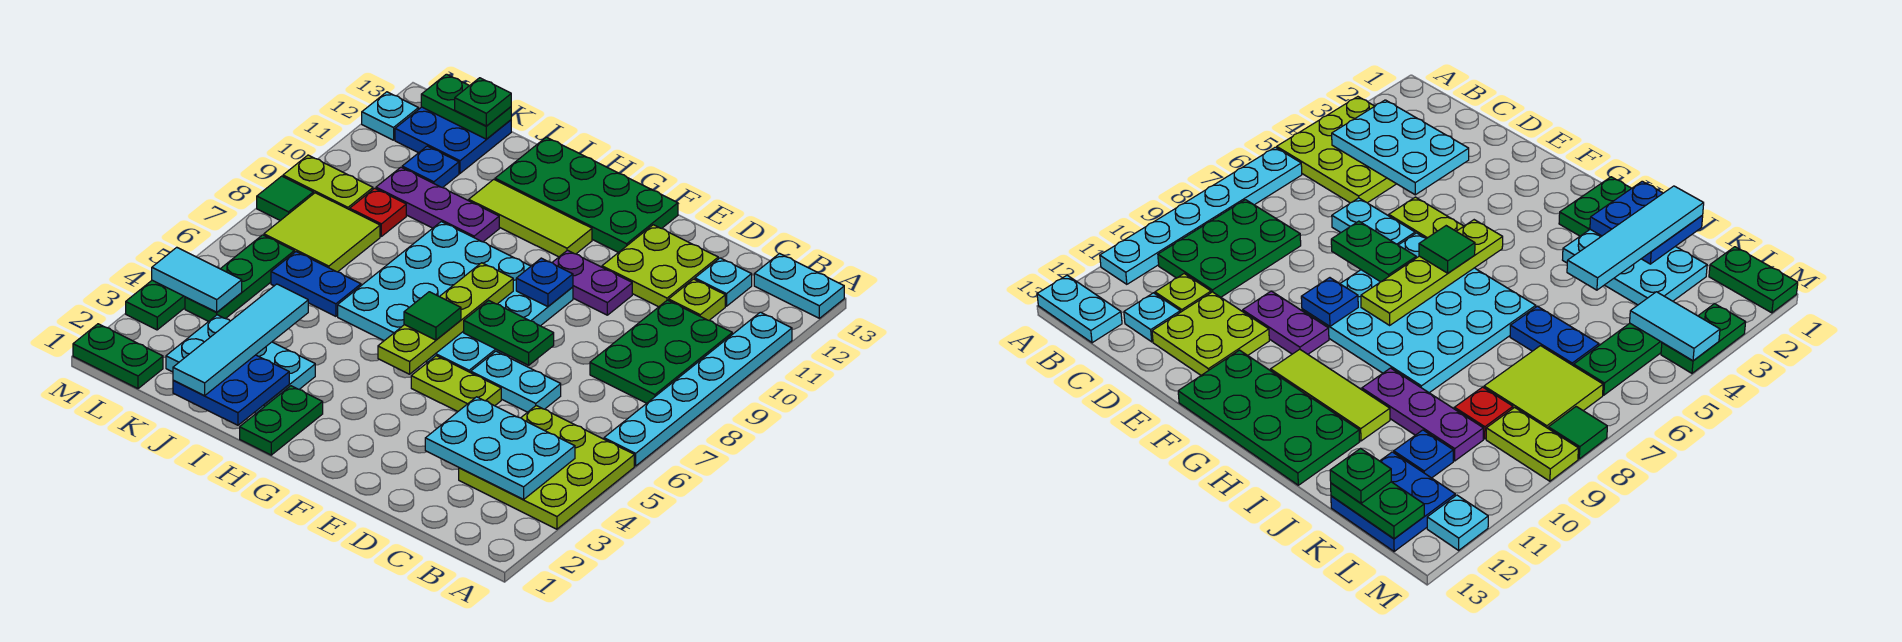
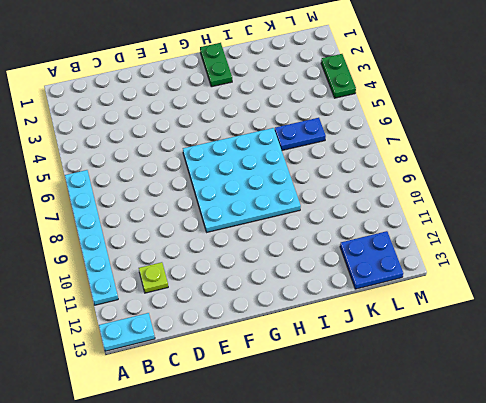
none -> lime 3x3 plate [459,406,634,529]
none -> green 2x3 plate [590,300,732,403]
none -> cyan 1x1 plate [695,258,752,306]
none -> cyan 1x2 plate [471,351,561,412]

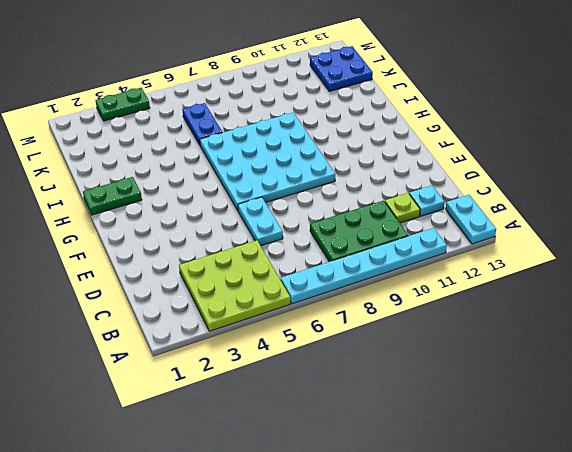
none -> lime 2x2 plate [602,225,718,307]
none -> lime 1x2 plate [411,356,501,411]
none -> purple 1x2 plate [552,250,632,315]
none -> green 2x4 plate [495,137,678,253]

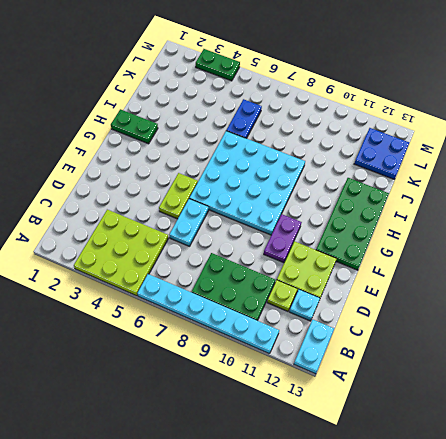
none -> lime 1x3 tile [469,179,592,257]
none -> cyan 2x3 plate [166,315,315,413]
none -> purple 1x3 plate [376,167,499,242]
none -> lime 2x2 tile [264,193,380,272]

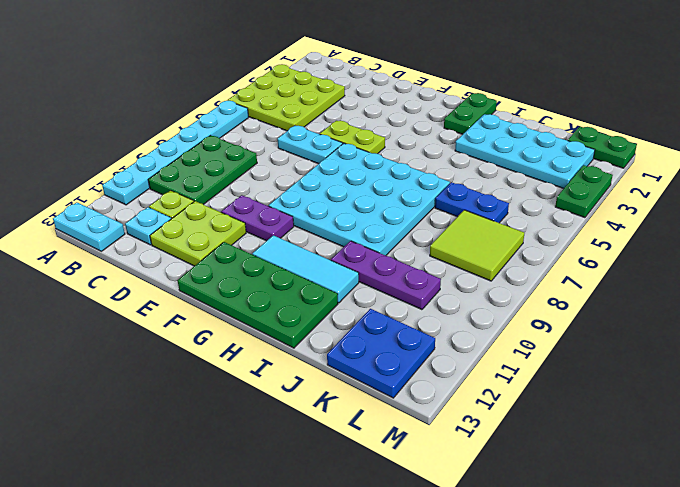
cyan 1x3 tile [252,235,359,303] -> lime 1x3 tile [469,179,592,257]
cyan 2x4 plate [455,114,595,189] -> cyan 2x3 plate [166,315,315,413]
none -> red 1x1 plate [350,188,406,236]
none -> blue 1x1 plate [402,146,459,188]
none -> green 1x3 plate [185,235,294,321]
none -> lime 1x2 plate [283,155,373,210]

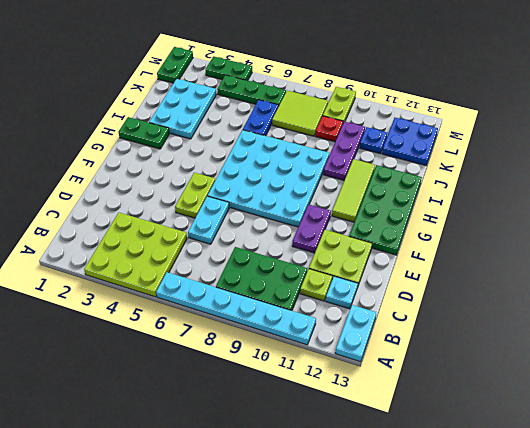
none -> green 1x1 tile [257,176,314,220]
none -> cyan 1x1 plate [362,92,419,140]
none -> cyan 2x3 plate [425,397,575,499]
none -> green 1x2 plate [464,300,554,365]

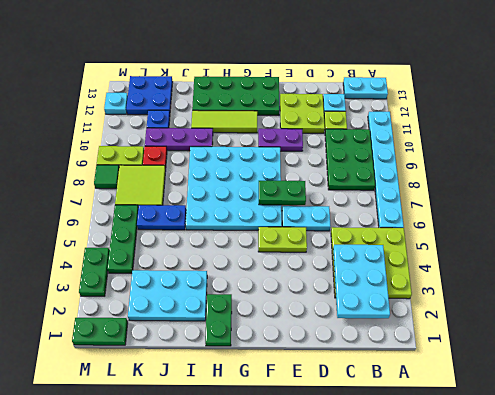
cyan 2x3 plate [333,245,390,318] -> cyan 2x3 plate turned to [425,397,575,499]
none -> blue 1x1 plate [516,258,573,307]
none -> lime 1x4 plate [378,263,513,374]
none -> blue 2x2 plate [173,355,289,425]
none -> green 1x2 plate [421,74,511,139]

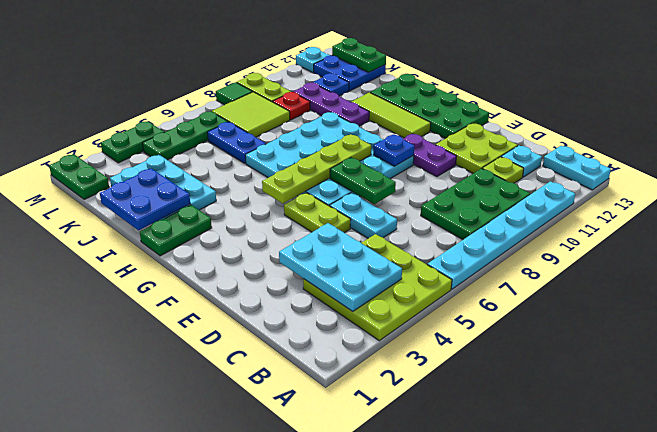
none -> cyan 1x2 tile [152,247,242,312]
none -> green 1x1 tile [404,292,461,340]
none -> cyan 1x4 tile [173,284,308,396]
none -> green 1x1 plate [455,78,511,126]

